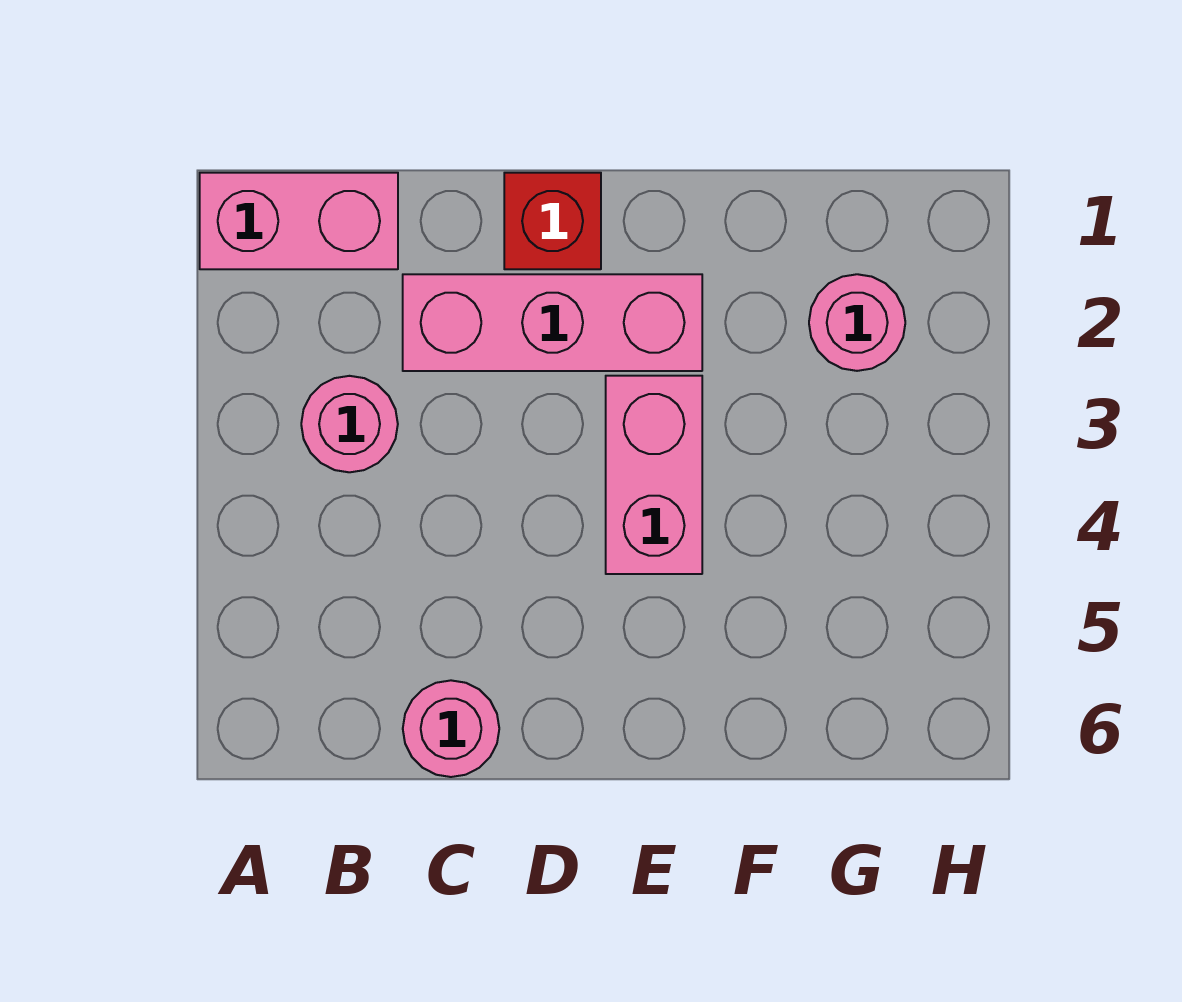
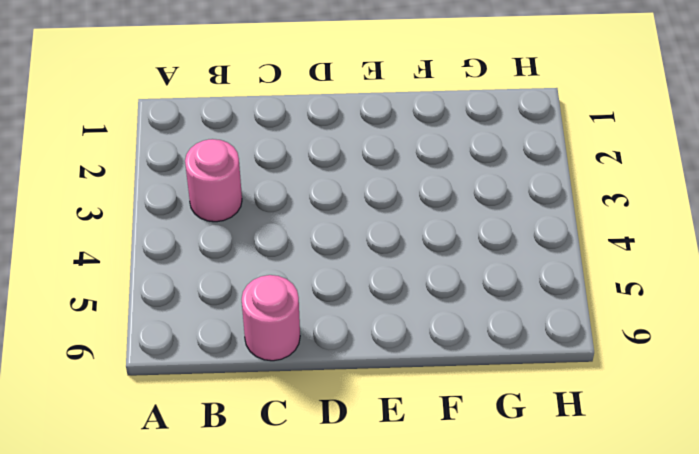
none -> pink 1x2 brick [200,173,398,269]
none -> pink 1x3 brick [403,274,702,371]

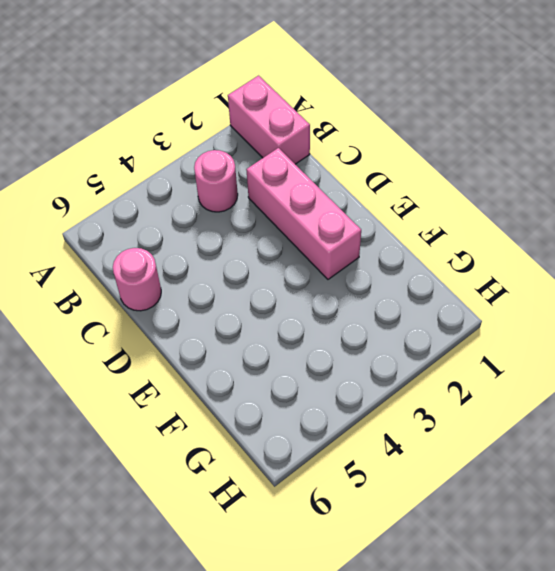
none -> red 1x1 brick [504,173,601,269]
none -> pink 1x2 brick [606,376,702,574]

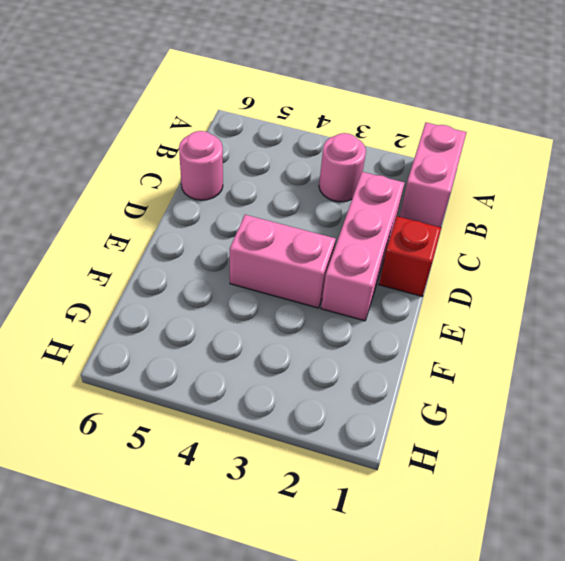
none -> pink 1x1 round brick [809,274,905,371]

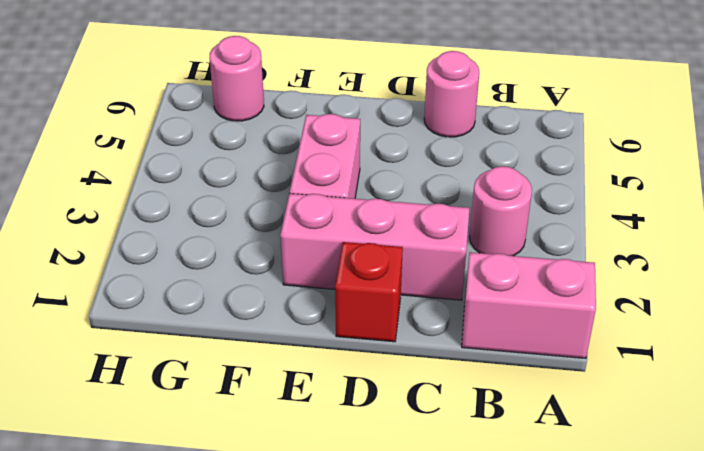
pink 1x1 round brick [210,36,264,121] -> pink 1x1 round brick moved to [809,274,905,371]

